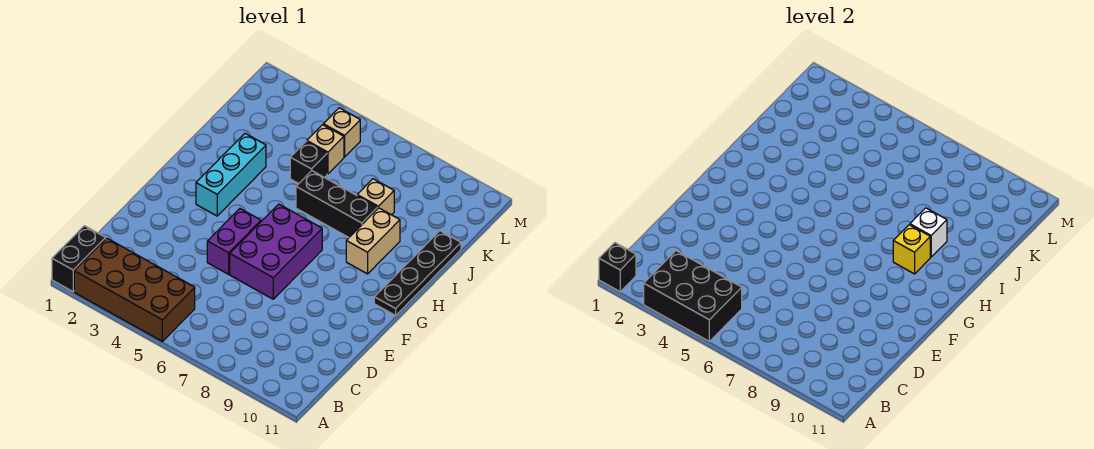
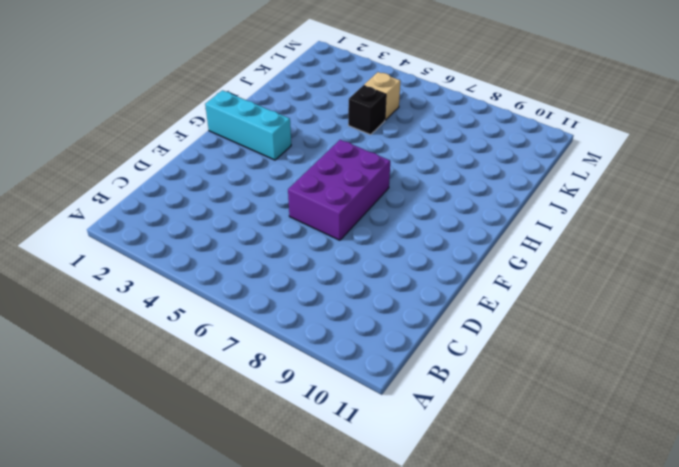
cyan 1x3 brick [205,90,291,160] -> cyan 1x3 brick turned to [196,133,266,216]
none -> black 1x2 brick [52,226,106,292]
none -> brown 2x4 brick [74,238,195,341]
none -> purple 1x2 brick [207,209,261,274]

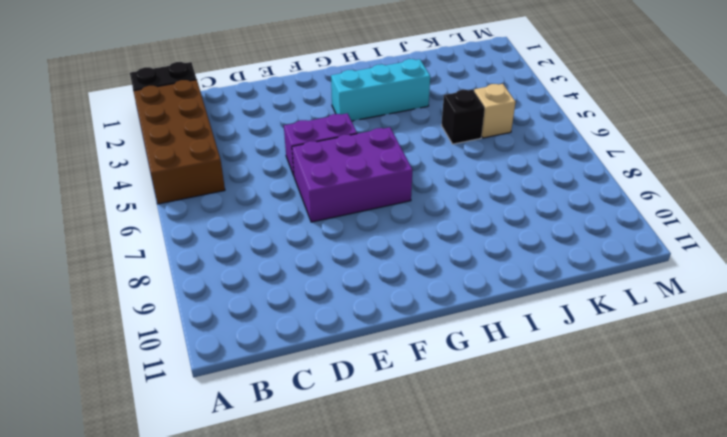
none -> black 1x4 plate [374,231,461,315]
none -> tan 1x2 brick [346,208,400,274]
none -> black 1x3 brick [296,171,378,237]

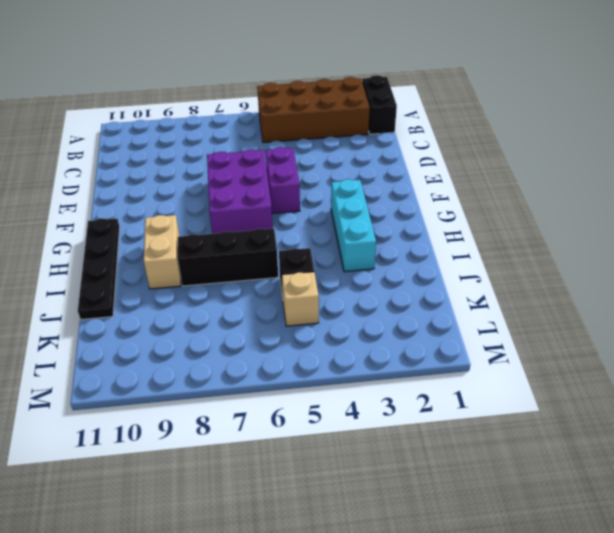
none -> tan 1x1 brick [357,179,394,215]
none -> tan 1x1 brick [323,108,360,157]
none -> black 1x1 brick [599,243,636,292]

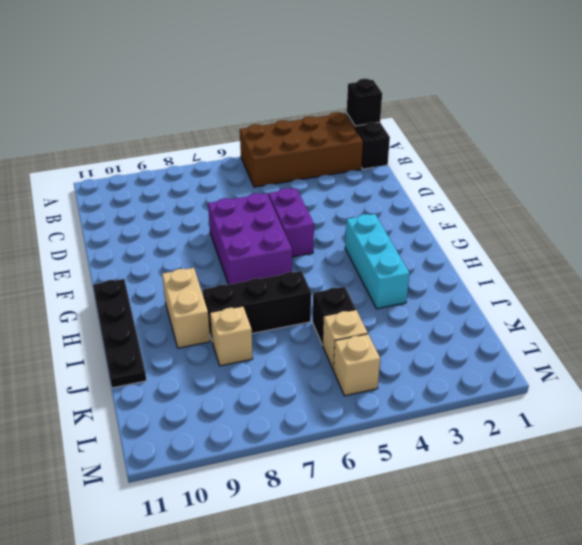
none -> black 2x3 brick [644,251,742,341]
none -> yellow 1x1 brick [893,225,930,274]
none -> white 1x1 brick [910,208,947,257]

